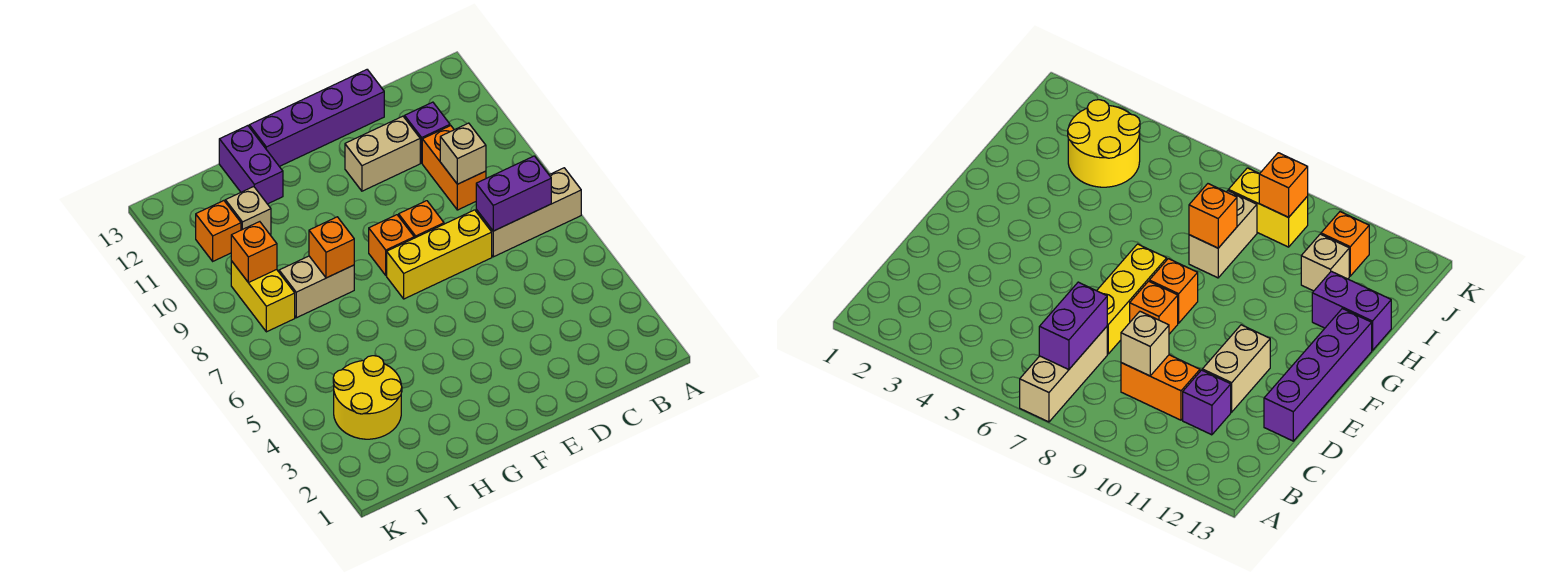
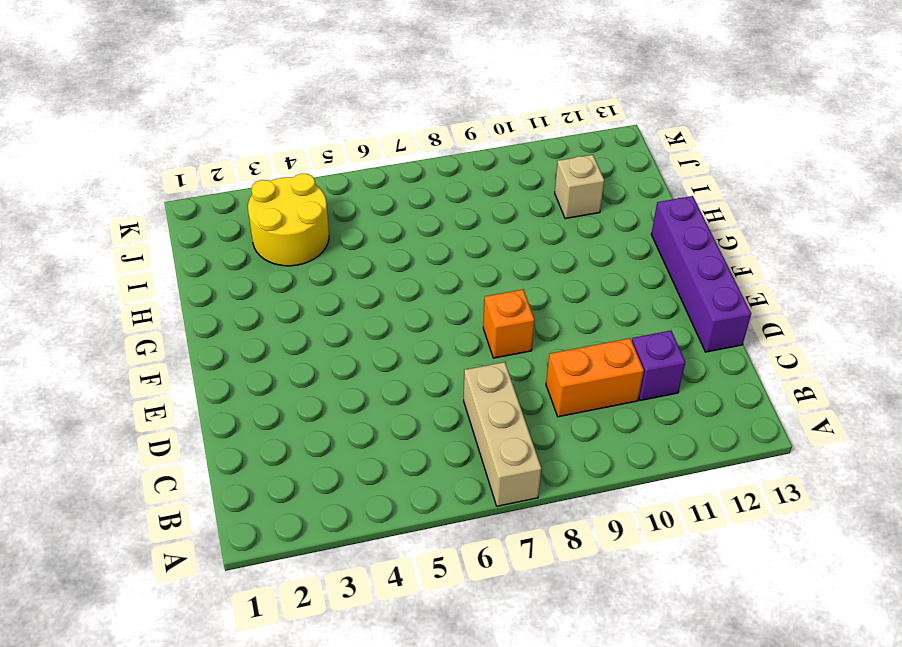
none -> yellow 1x3 brick [387,210,492,299]
none -> tan 1x2 brick [345,116,420,191]
none -> orange 1x1 brick [369,215,414,275]

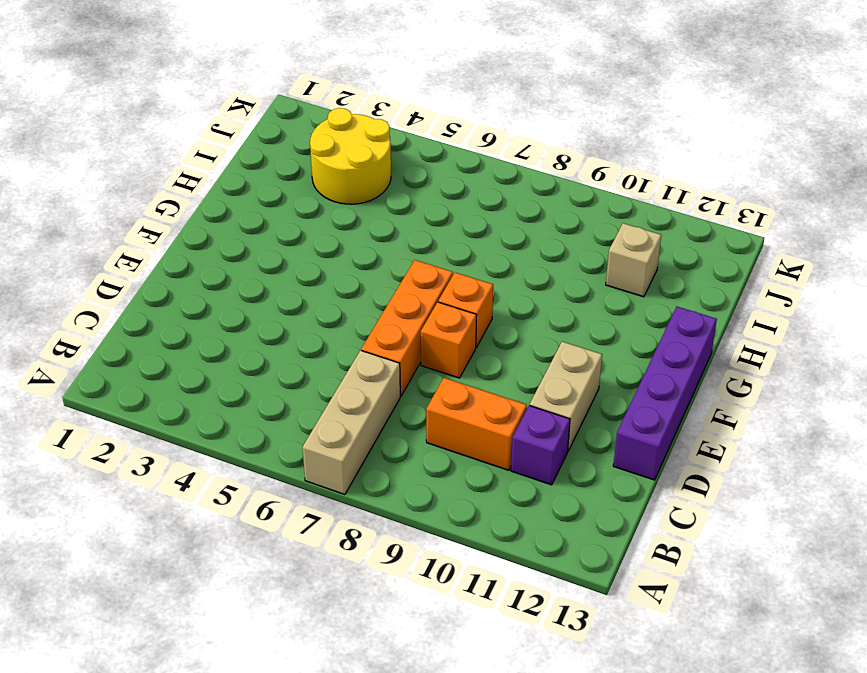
orange 1x3 brick [361,260,453,396] -> yellow 1x3 brick [387,210,492,299]
none -> tan 1x2 brick [279,256,354,318]
none -> purple 1x2 brick [219,126,283,204]
none -> yellow 1x2 brick [231,261,295,332]

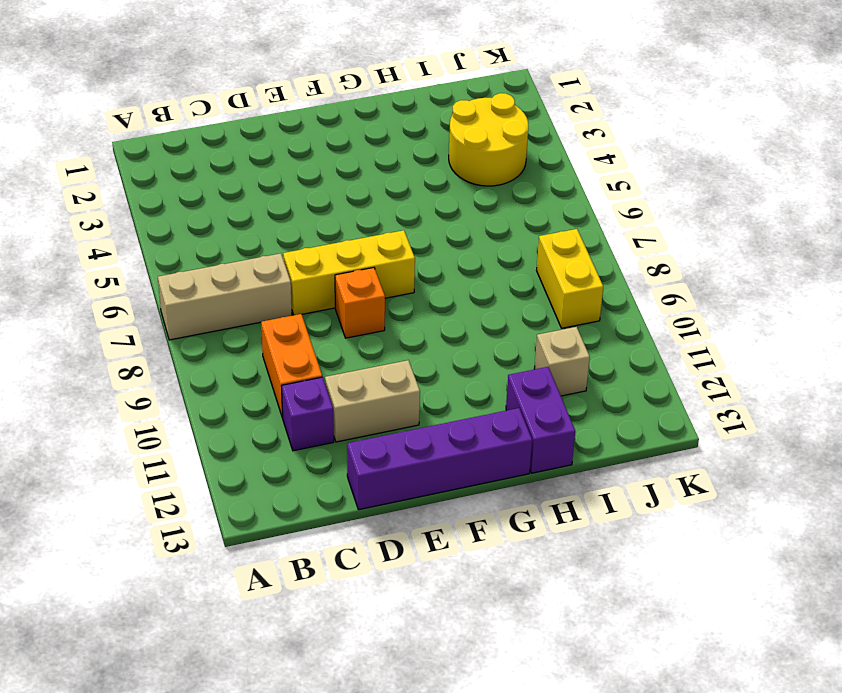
none -> orange 1x1 brick [369,215,414,275]
none -> tan 1x2 brick [279,256,354,318]
none -> orange 1x1 brick [196,201,241,261]

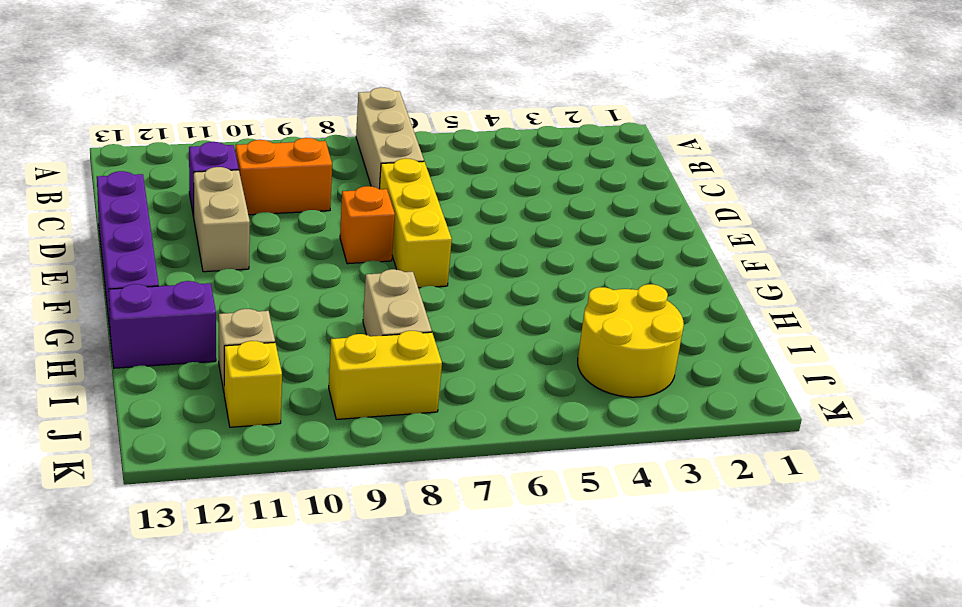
yellow 1x1 brick [224,341,282,427] -> orange 1x1 brick [196,201,241,261]
none -> orange 1x1 brick [369,215,414,275]
none -> purple 1x2 brick [476,156,551,231]
none -> tan 1x1 brick [440,123,486,184]

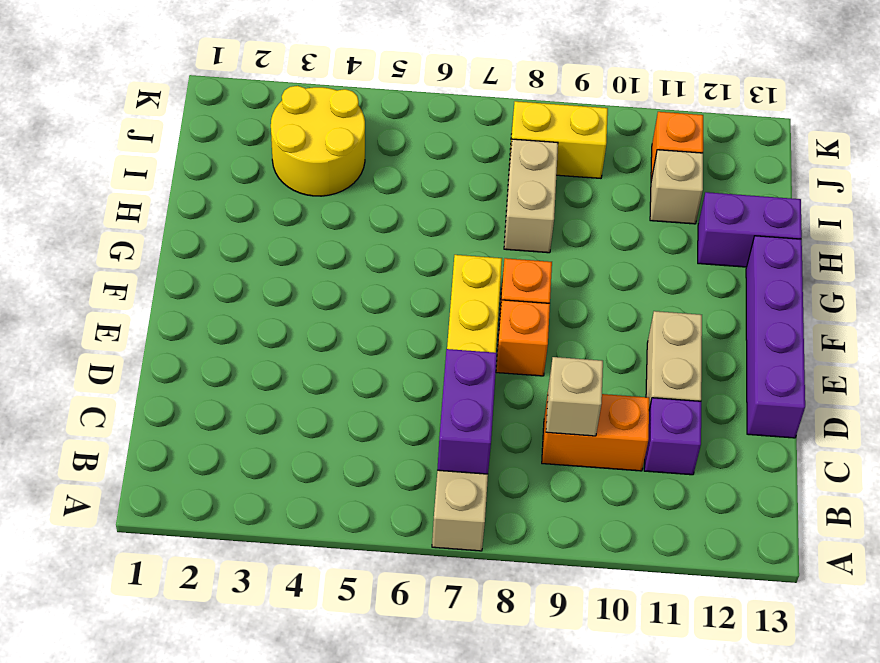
none -> orange 1x1 brick [309,217,354,278]
none -> orange 1x1 brick [231,222,277,283]

